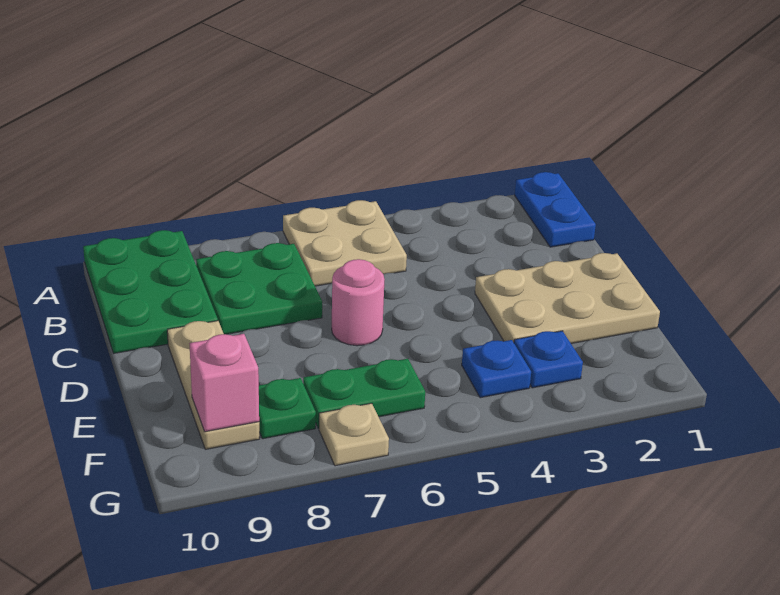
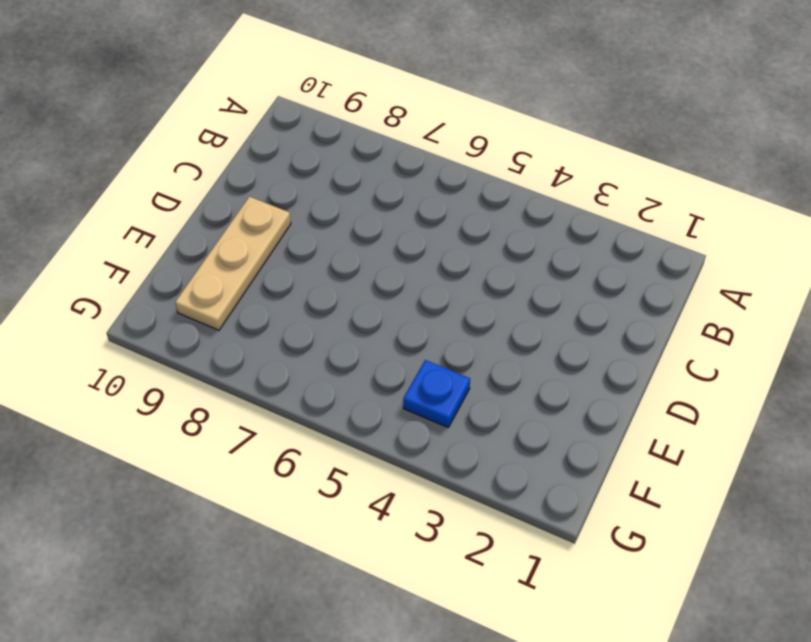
none -> blue 1x2 plate [515,172,596,247]
none -> tan 2x2 plate [283,200,407,286]
none -> green 2x3 plate [83,230,218,353]

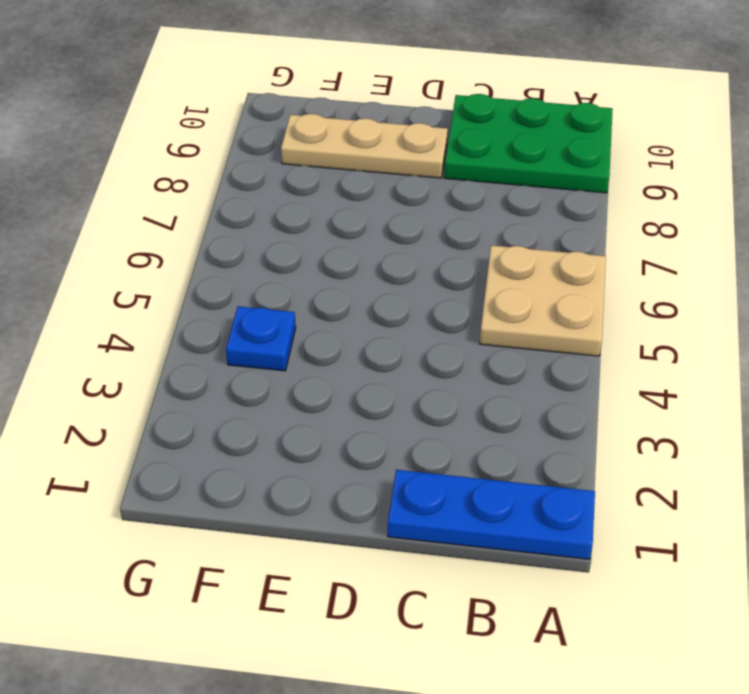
blue 1x3 plate [388,470,595,559] -> blue 1x2 plate [515,172,596,247]
none -> green 2x2 plate [196,243,322,334]
none -> tan 2x3 plate [475,253,660,344]
none -> pink 1x1 round brick [332,259,384,346]

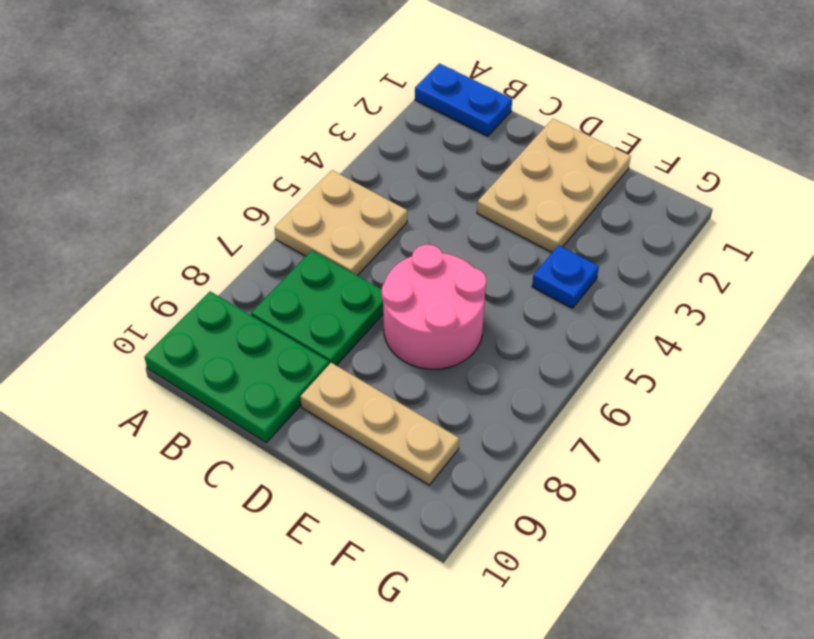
pink 2x2 round brick [382,245,486,369] -> pink 1x1 round brick [332,259,384,346]
none -> blue 1x1 plate [514,331,583,388]
none -> green 1x2 plate [303,359,425,428]
none -> green 1x1 plate [259,378,316,439]

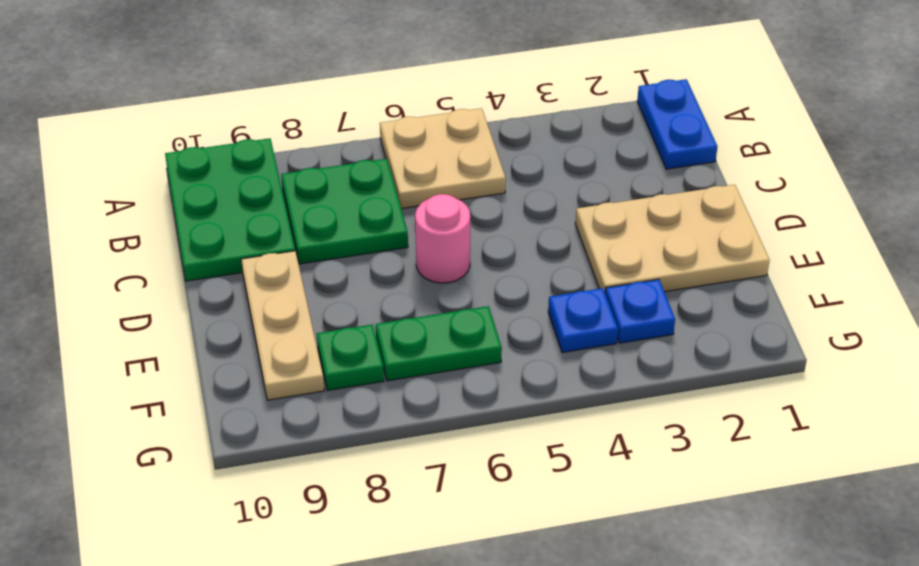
none -> tan 1x1 plate [319,403,389,466]
none -> pink 1x1 brick [189,334,259,432]

